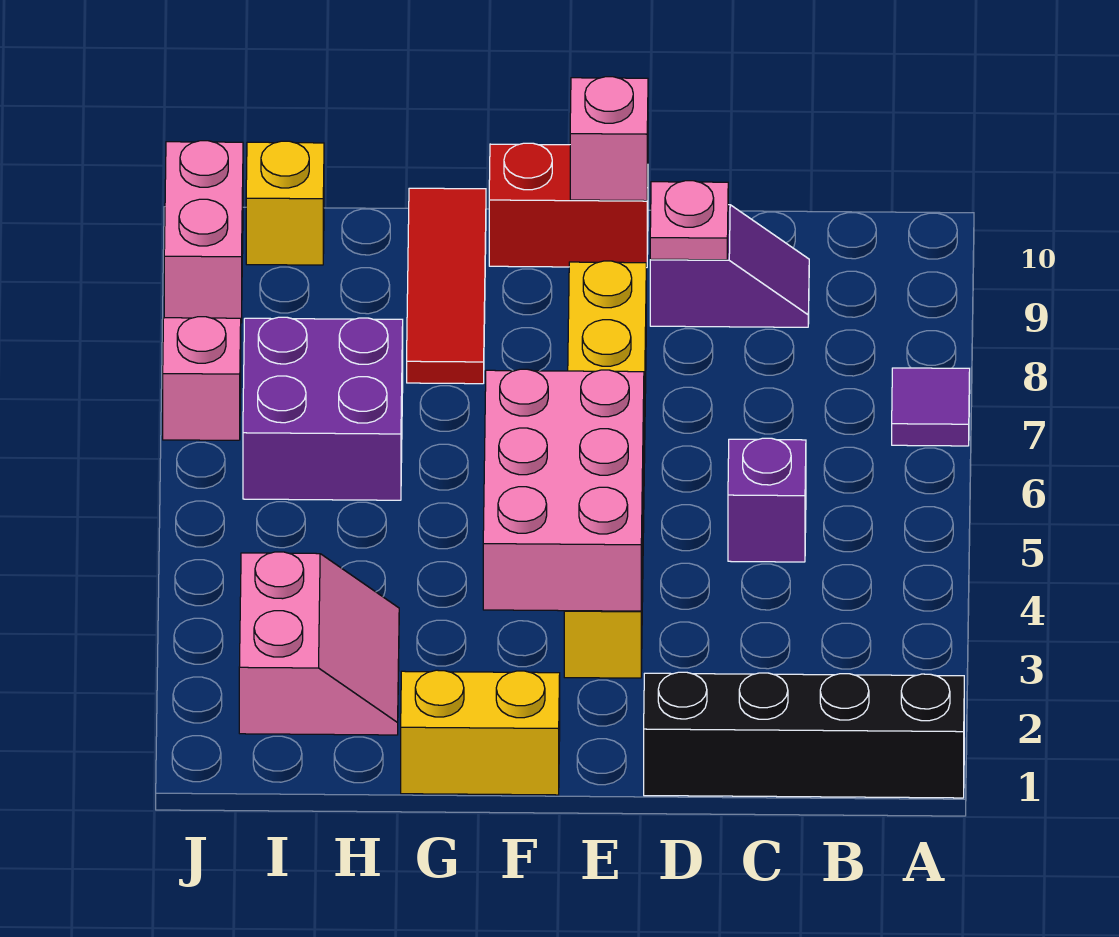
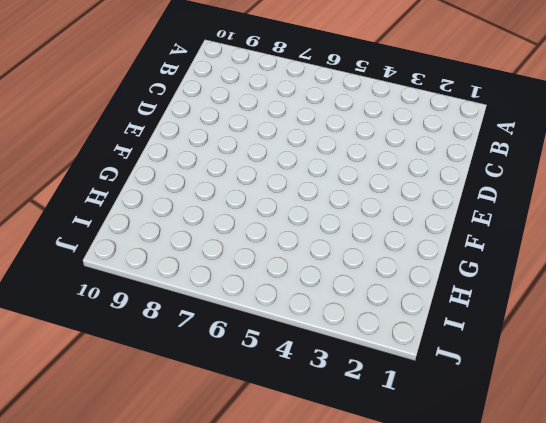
none -> black 1x4 brick [644,672,964,798]
none -> purple 1x1 tile [892,368,970,446]
none -> purple 1x1 brick [728,438,806,562]

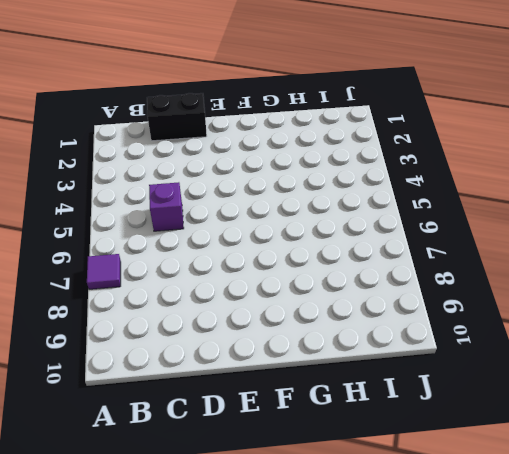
black 1x2 brick [147,93,207,141] -> black 1x4 brick [644,672,964,798]
none -> purple 1x2 slope [650,205,809,327]
none -> yellow 1x6 brick [564,261,646,678]
none -> red 1x2 brick [489,143,648,268]

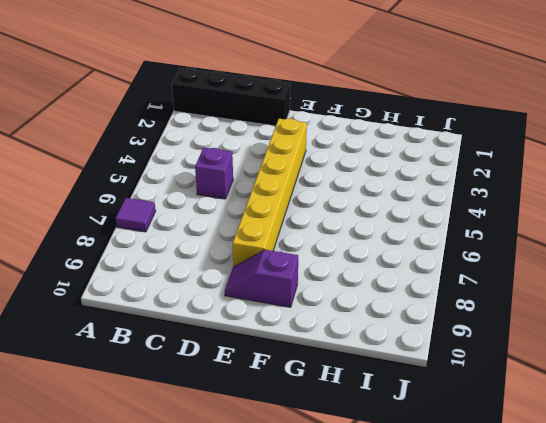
purple 1x2 slope [225,250,298,307] -> purple 1x2 slope moved to [650,205,809,327]
none -> red 1x2 brick [489,143,648,268]
none -> yellow 1x2 brick [401,670,560,795]
none -> red 1x3 tile [407,188,486,384]

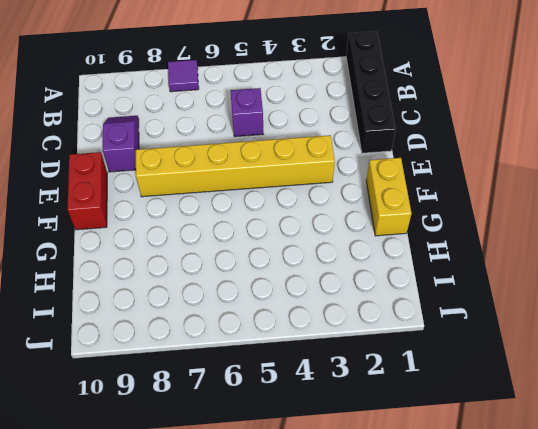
none -> red 1x3 tile [407,188,486,384]
none -> pink 2x2 slope [239,552,399,735]
none -> purple 2x2 brick [243,317,403,500]

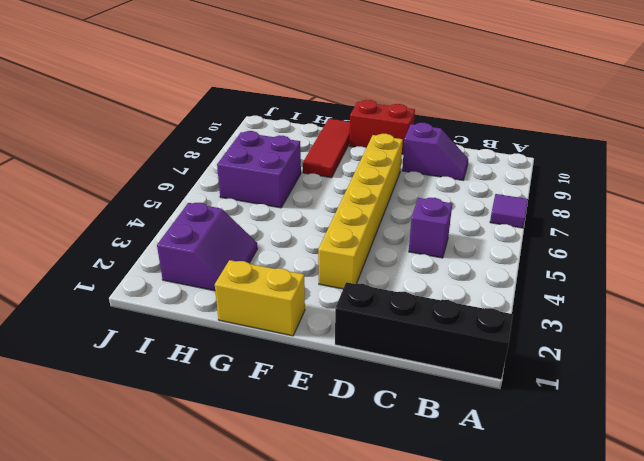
purple 2x2 slope [157,203,258,291] -> pink 2x2 slope [239,552,399,735]
none -> yellow 1x1 brick [246,141,324,265]
none -> pink 1x1 brick [163,317,241,440]
none -> pink 1x2 brick [164,141,243,323]

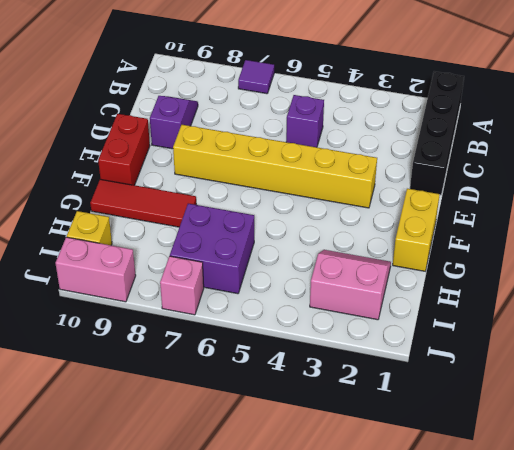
none -> pink 1x1 plate [650,181,728,260]
none -> pink 2x3 brick [483,369,644,611]
none -> pink 1x1 brick [570,77,648,201]

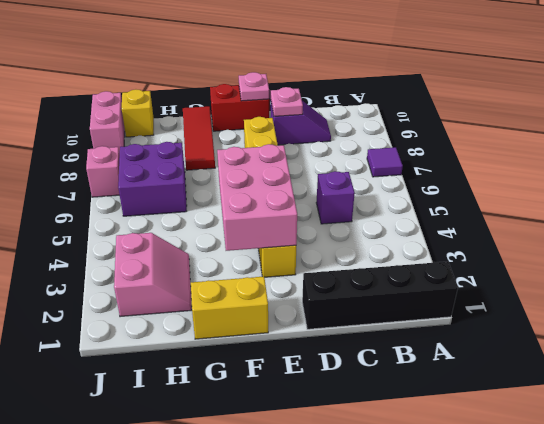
pink 1x1 plate [239,72,269,101] -> pink 1x1 brick [570,77,648,201]

